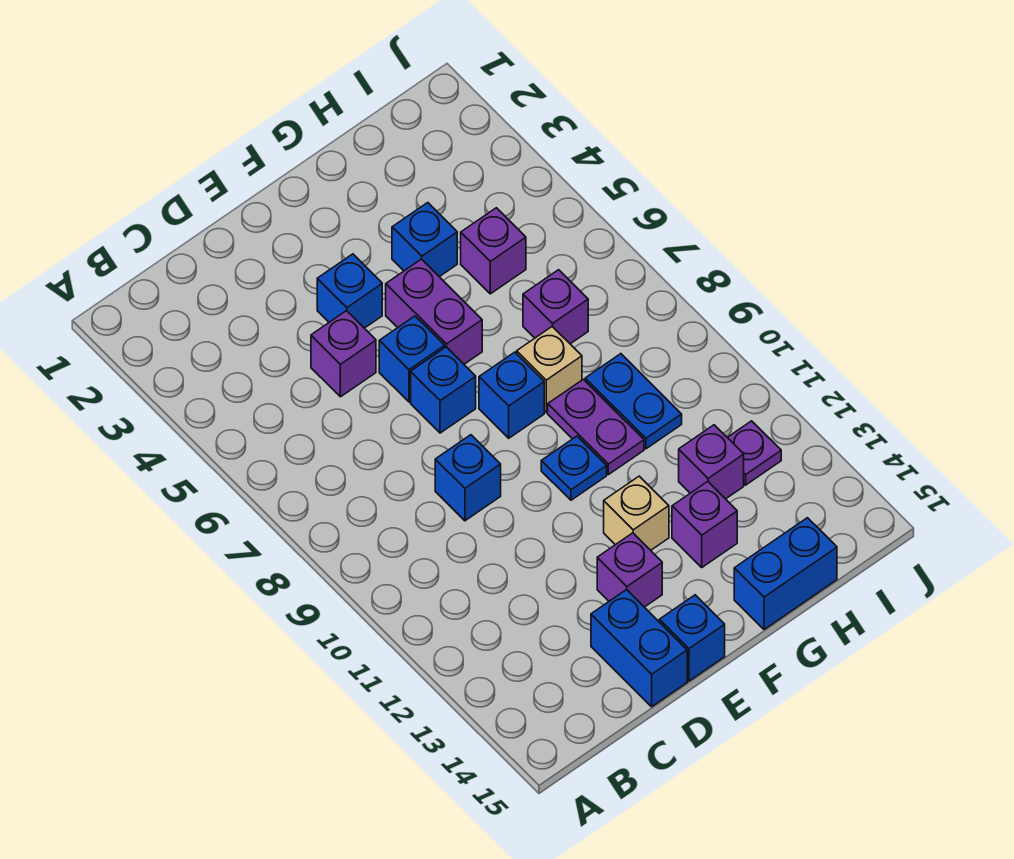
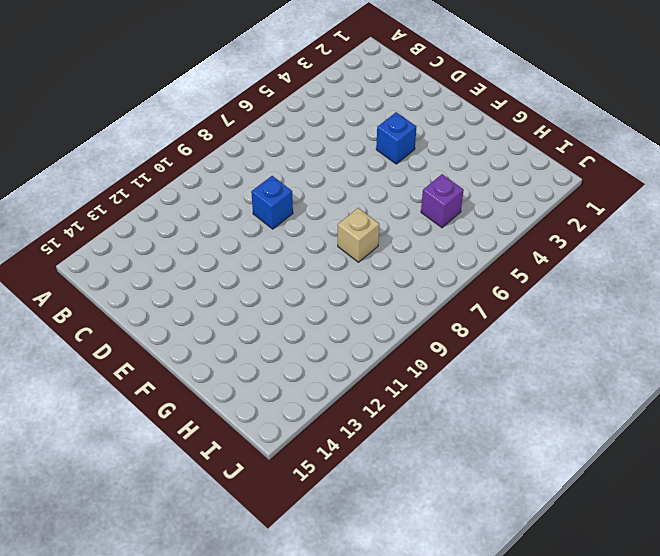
none -> purple 1x1 brick [311,311,376,397]
none -> blue 1x2 brick [591,589,687,707]
none -> blue 1x1 brick [379,316,445,402]

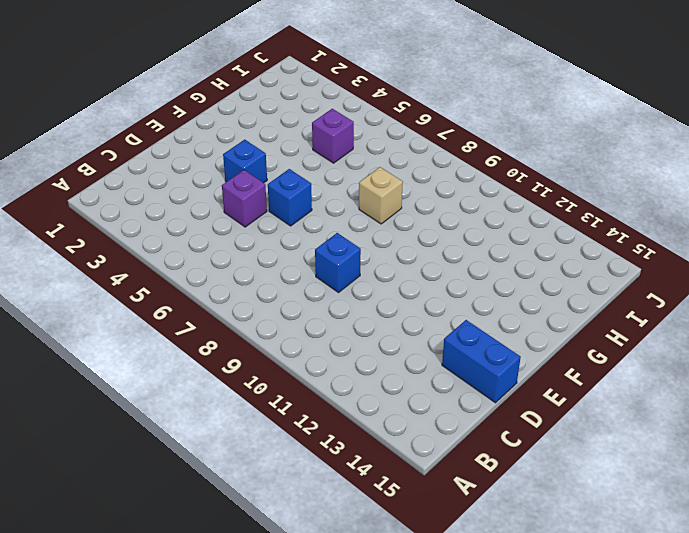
none -> blue 1x1 brick [411,347,476,433]
none -> purple 1x1 brick [597,533,662,607]
none -> blue 1x1 brick [659,595,725,681]

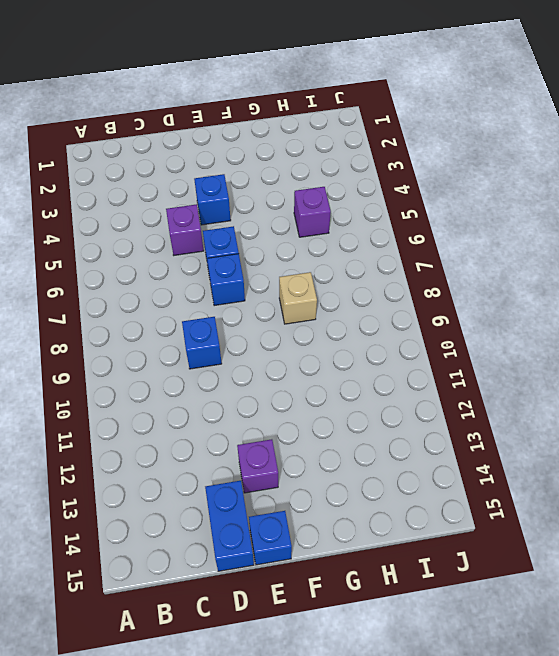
none -> purple 1x2 brick [386,259,482,364]
none -> blue 1x1 brick [479,352,544,438]
none -> blue 1x1 plate [541,436,607,500]

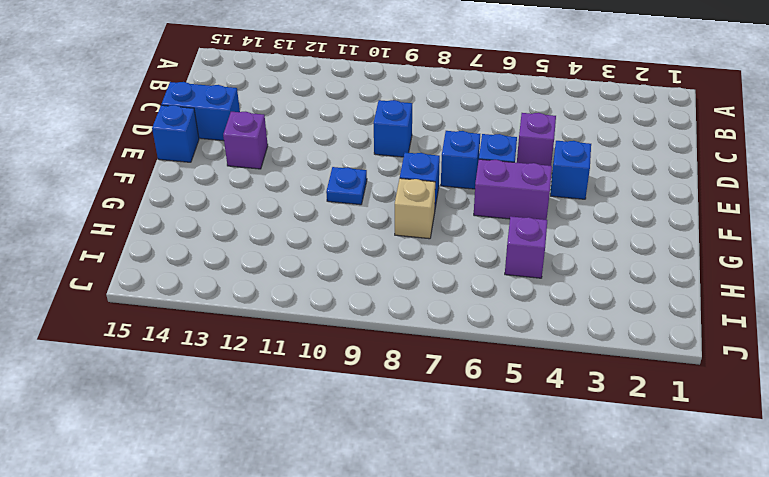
none -> tan 1x1 brick [604,476,669,550]
none -> blue 1x1 brick [392,203,457,277]
none -> purple 1x2 plate [548,379,644,475]

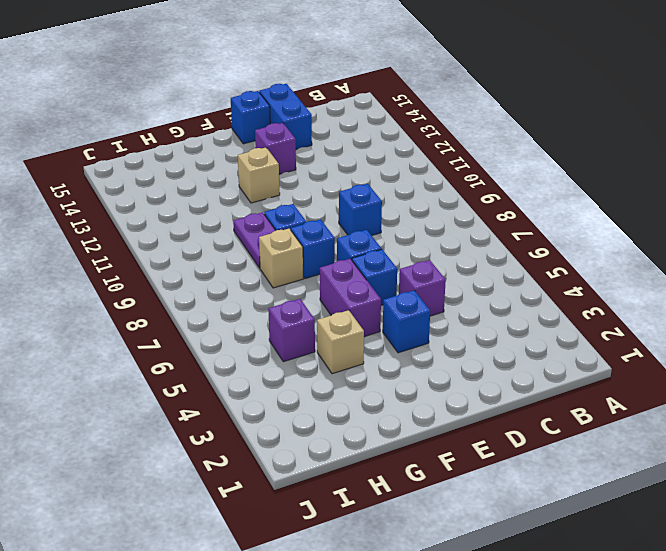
tan 1x1 brick [317,310,364,374] -> blue 1x1 brick [392,203,457,277]
none -> purple 1x1 brick [672,482,737,567]
none -> blue 1x2 brick [734,518,837,629]
none -> purple 1x1 brick [523,270,588,344]

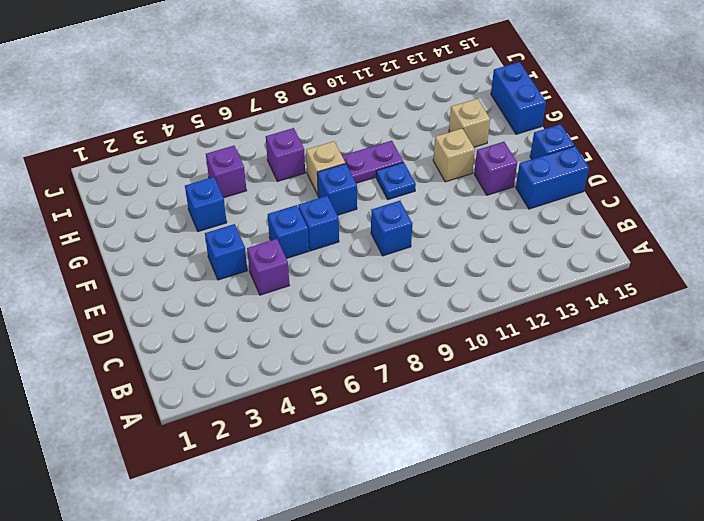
tan 1x1 brick [449,99,490,147] -> purple 1x1 brick [672,482,737,567]
none -> purple 1x2 brick [386,259,482,364]
none -> blue 1x2 plate [585,354,682,449]
none -> purple 1x1 brick [679,425,744,499]

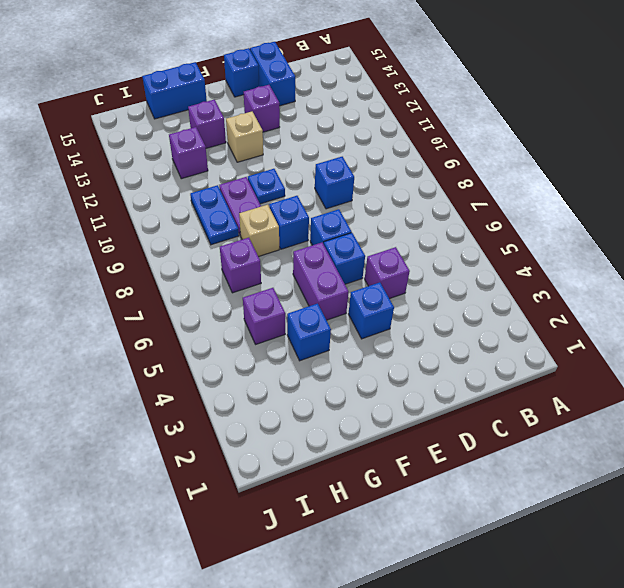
none -> purple 1x1 plate [727,421,781,485]

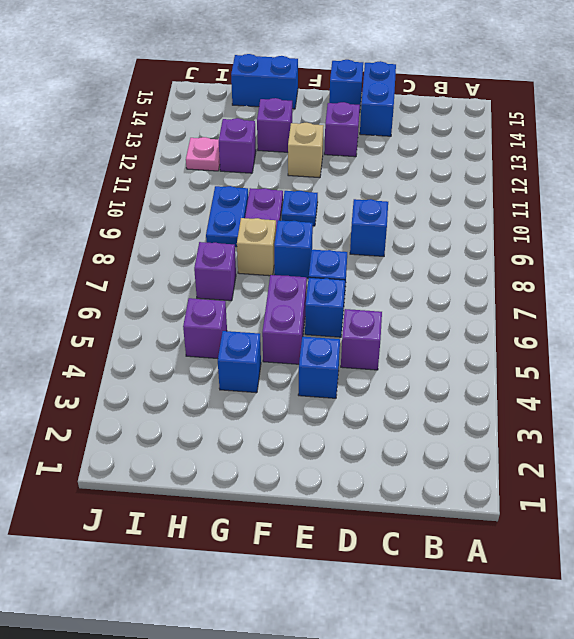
pink 1x1 plate [186,137,220,171] -> purple 1x1 plate [727,421,781,485]

